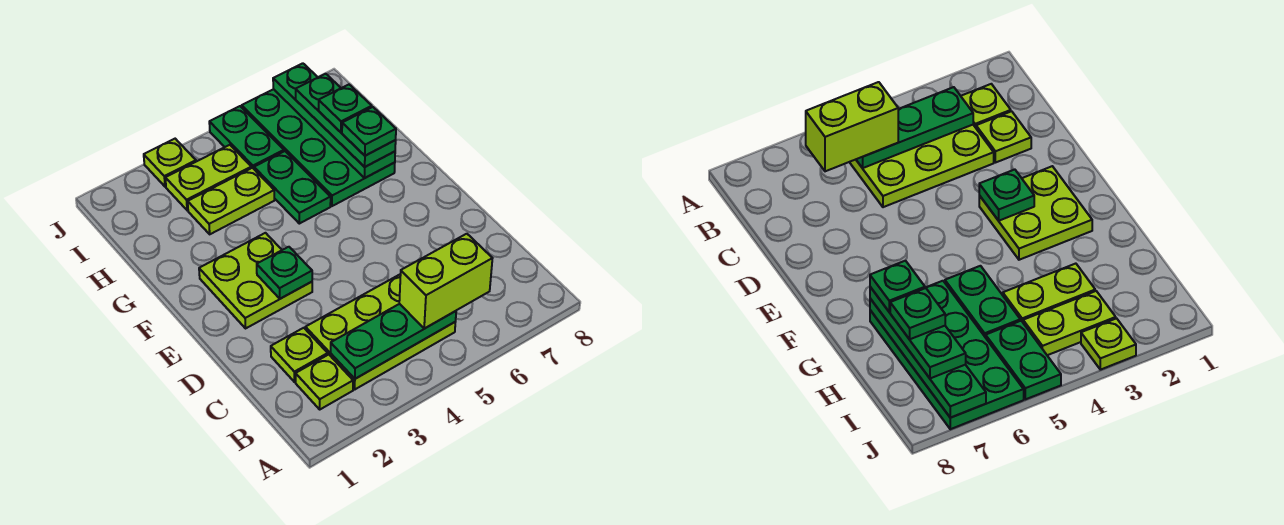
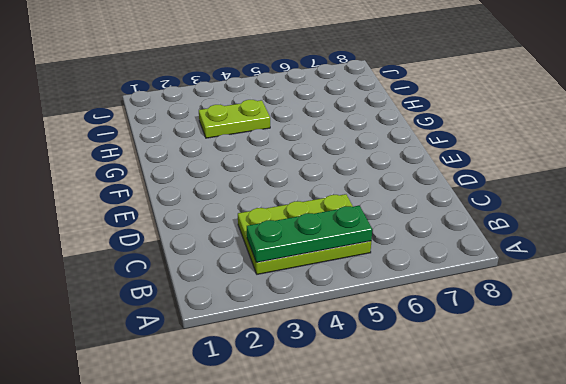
none -> lime 1x1 plate [296,355,353,409]
none -> lime 1x1 plate [271,328,328,382]
none -> lime 2x2 plate [199,233,312,328]

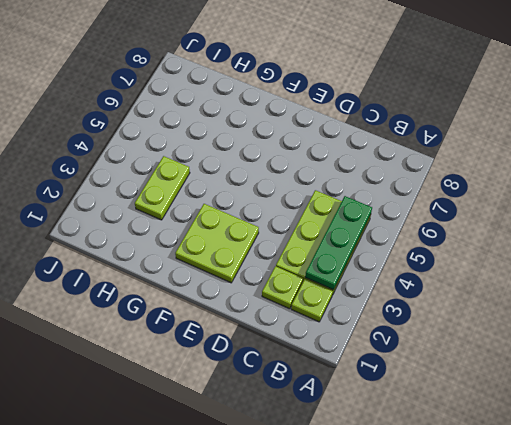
none -> green 1x2 plate [254,151,331,224]
none -> green 2x4 plate [242,89,395,206]
none -> lime 1x2 plate [165,145,251,210]

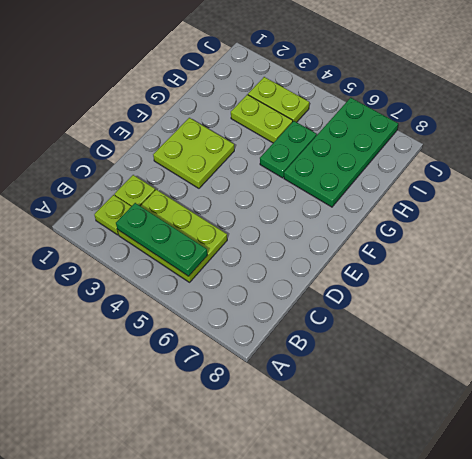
none -> green 1x2 plate [209,106,284,169]
none -> lime 1x1 plate [144,139,196,187]
none -> green 1x1 plate [257,247,312,299]

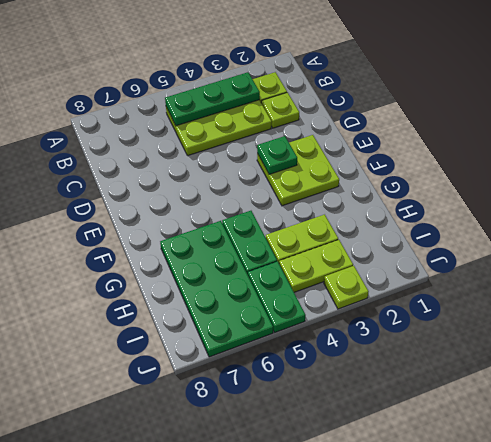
none -> green 1x4 plate [273,63,395,178]
none -> lime 1x2 brick [399,234,493,329]
none -> green 1x3 plate [296,74,396,167]

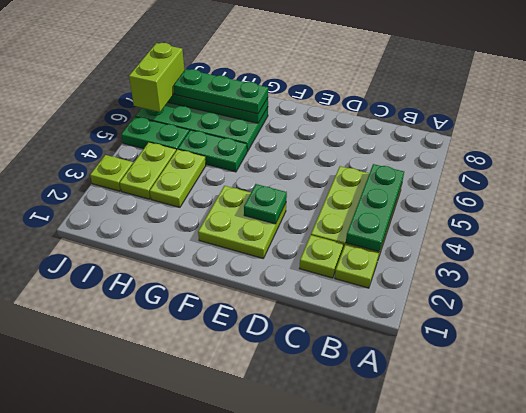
lime 1x2 brick [129,43,184,112] -> lime 1x2 brick moved to [399,234,493,329]
none -> green 1x1 plate [342,107,396,156]
none -> green 1x1 plate [319,85,372,132]

